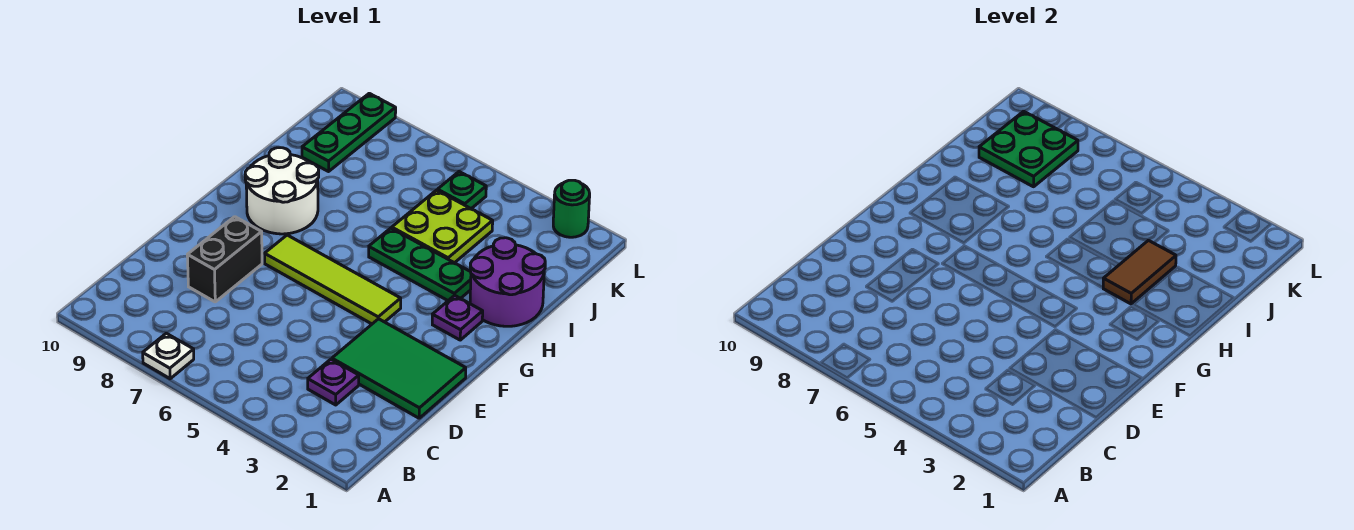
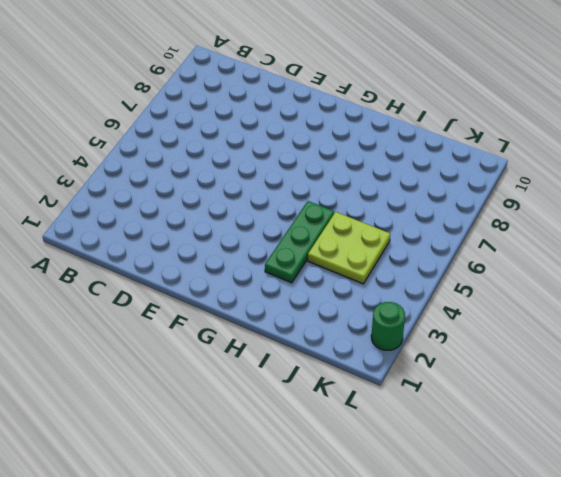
none -> white 1x1 plate [143,333,194,379]
none -> purple 1x1 plate [308,359,359,405]
none -> green 2x3 tile [332,319,466,418]

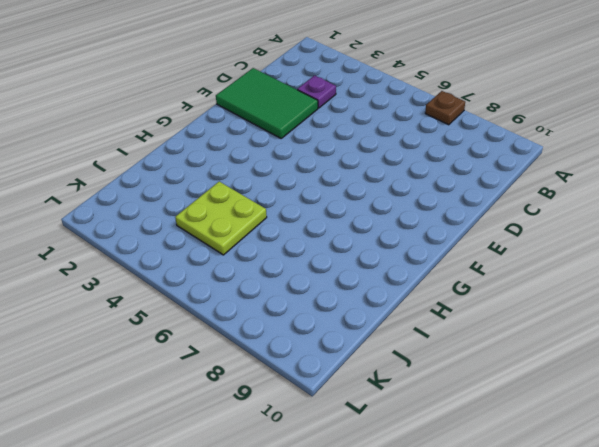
brown 1x1 plate [425,91,465,125] -> white 1x1 plate [143,333,194,379]
none -> black 1x2 brick [187,217,262,302]
none -> lime 1x4 tile [264,235,401,324]
none -> purple 1x1 plate [432,295,483,340]

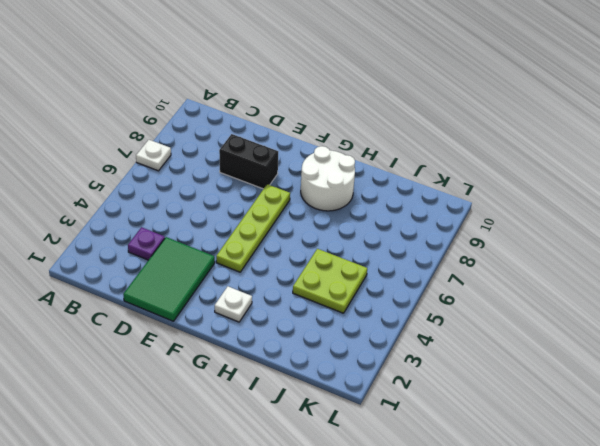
lime 1x4 plate [216,184,290,272] -> lime 1x4 tile [264,235,401,324]
white 1x1 plate [215,286,252,322] -> purple 1x1 plate [432,295,483,340]
none -> purple 2x2 round brick [470,238,545,326]
none -> green 1x3 plate [369,228,471,300]
none -> green 1x3 plate [302,93,396,172]

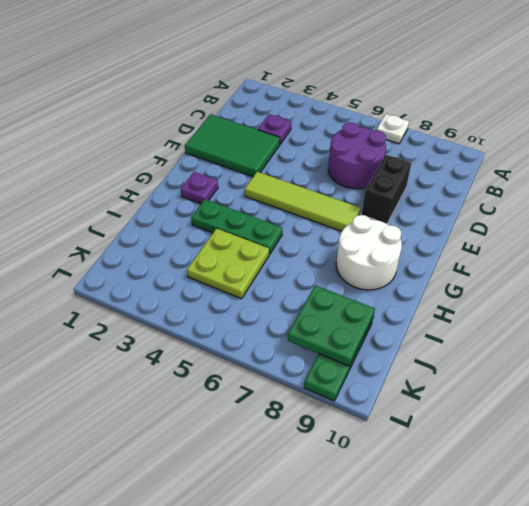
purple 2x2 round brick [328,122,386,189] -> purple 2x2 round brick moved to [470,238,545,326]
none -> green 1x1 plate [438,172,486,209]
none -> green 1x1 round brick [553,180,590,237]
none -> brown 1x2 tile [1103,240,1176,304]

